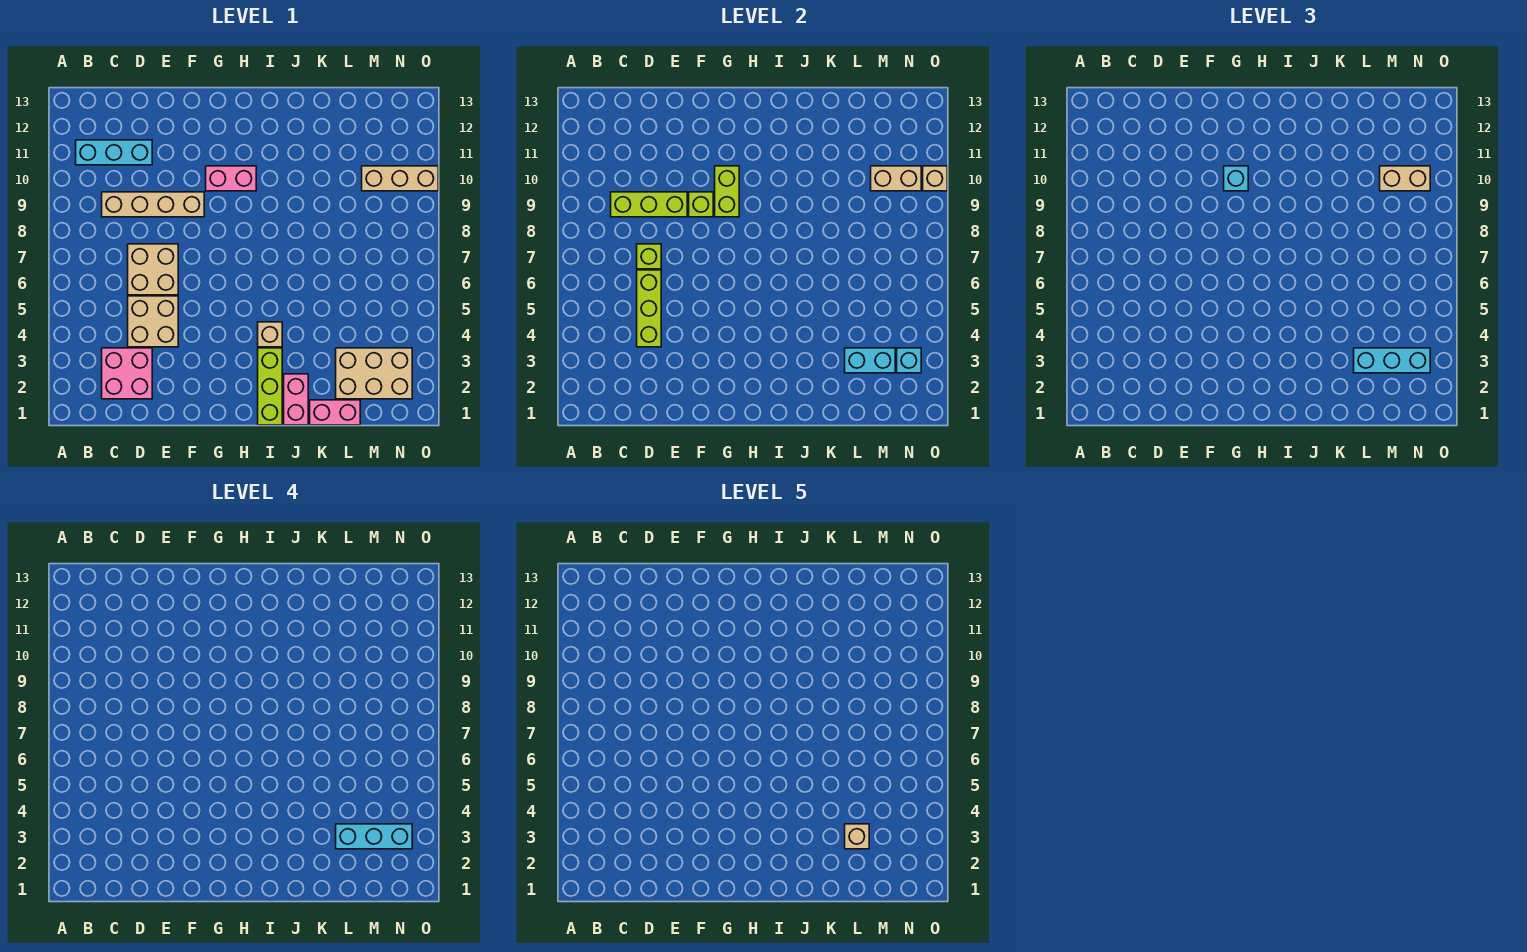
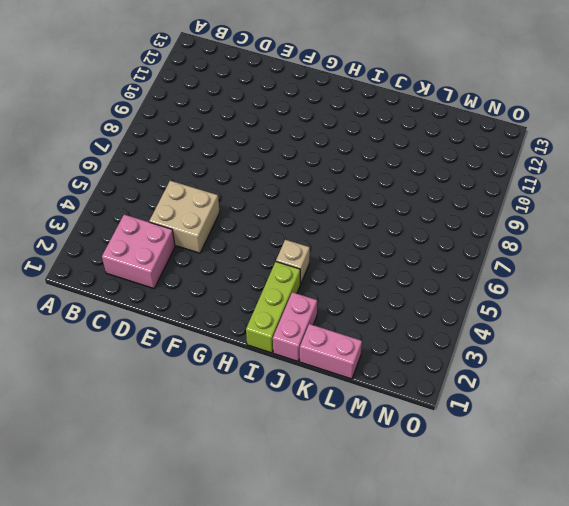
none -> cyan 1x3 brick [76,140,152,165]
none -> tan 1x4 brick [102,192,204,217]
none -> tan 2x2 brick [128,244,178,295]

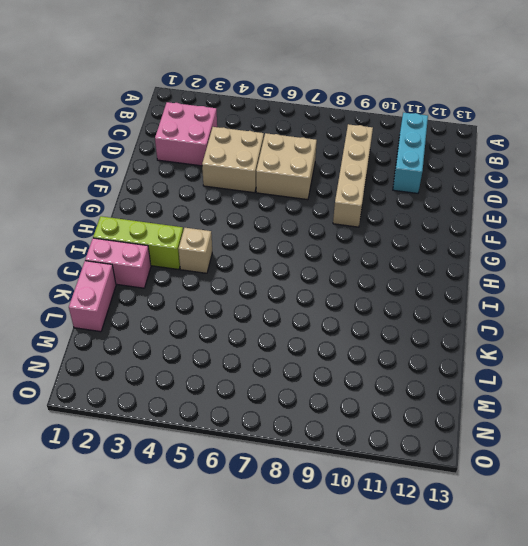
none -> pink 1x2 brick [206,166,256,191]
none -> tan 2x3 brick [336,348,412,399]
none -> tan 1x3 brick [362,166,438,191]

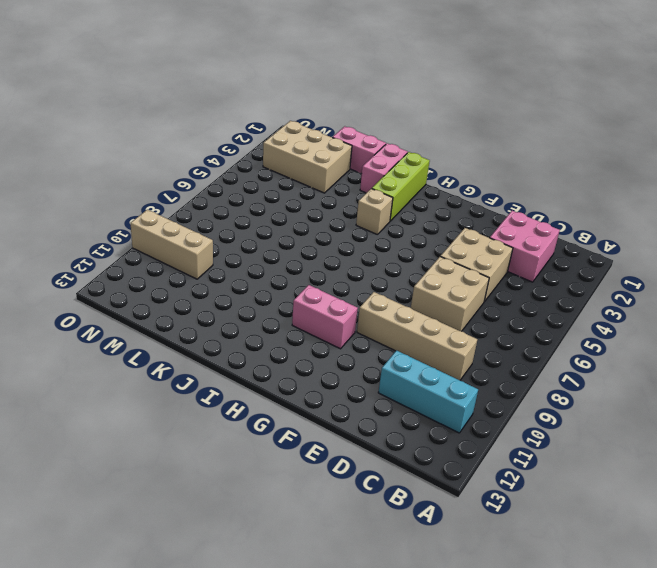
none -> lime 1x3 brick [611,192,687,217]
none -> lime 1x3 brick [637,270,661,347]
none -> lime 1x1 brick [637,244,661,269]

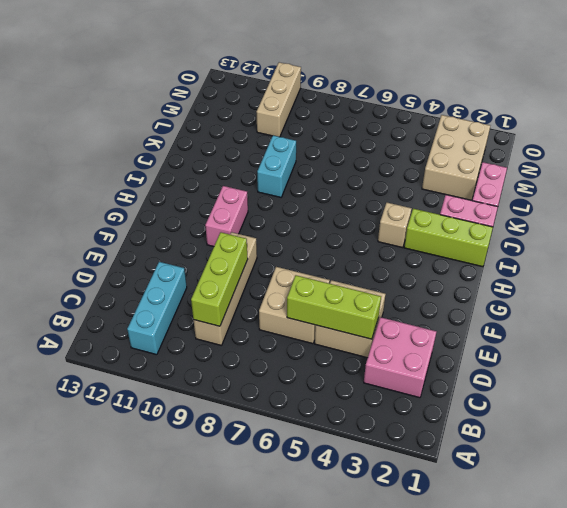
cyan 1x2 brick [257,136,296,197] -> cyan 1x2 brick moved to [845,348,895,373]
none -> lime 1x1 brick [637,244,661,269]
none -> lime 1x1 brick [689,192,713,217]
none -> lime 1x2 brick [715,166,739,217]

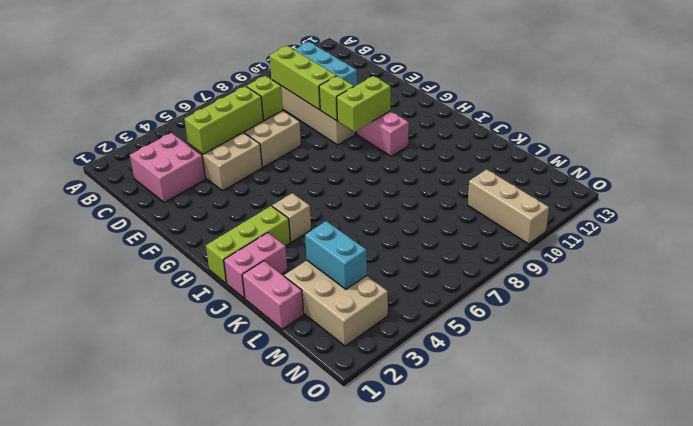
none -> tan 1x2 brick [871,166,921,191]
none -> cyan 1x1 brick [897,348,921,373]
none -> tan 1x1 brick [923,166,947,191]

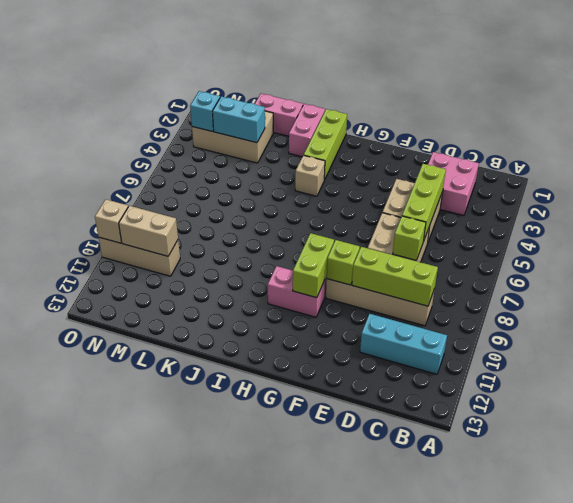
none -> cyan 1x1 brick [1224,166,1248,191]
none -> cyan 1x3 brick [1354,348,1430,373]
none -> tan 1x2 brick [1380,166,1430,191]

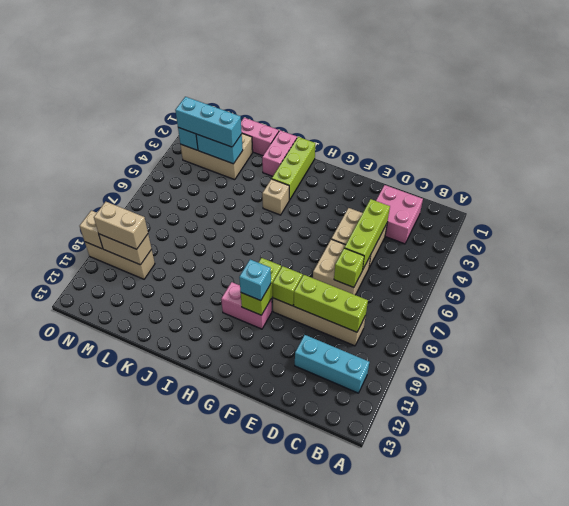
none -> cyan 1x3 brick [336,824,412,849]
none -> tan 1x1 brick [845,824,869,849]

